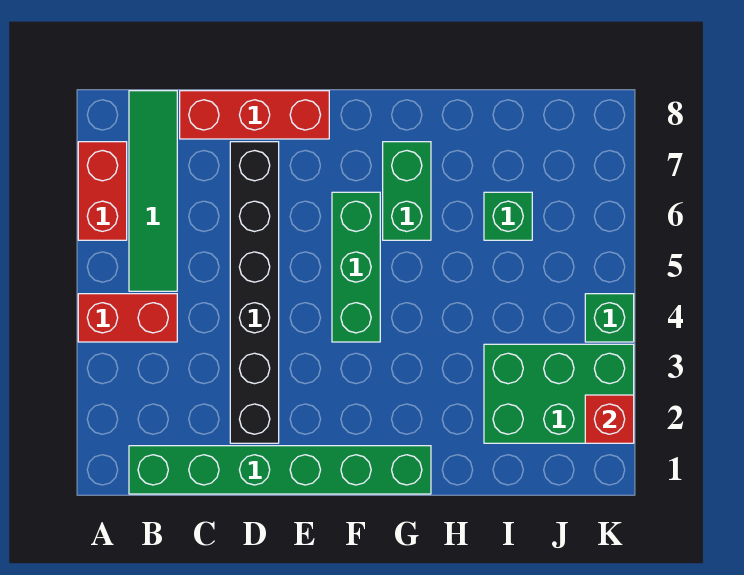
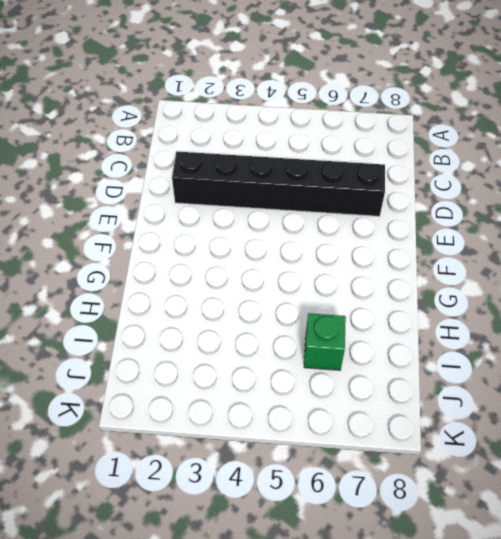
none -> red 1x2 brick [78,294,177,342]
none -> red 1x2 brick [78,142,127,240]
none -> green 1x6 brick [129,446,431,494]

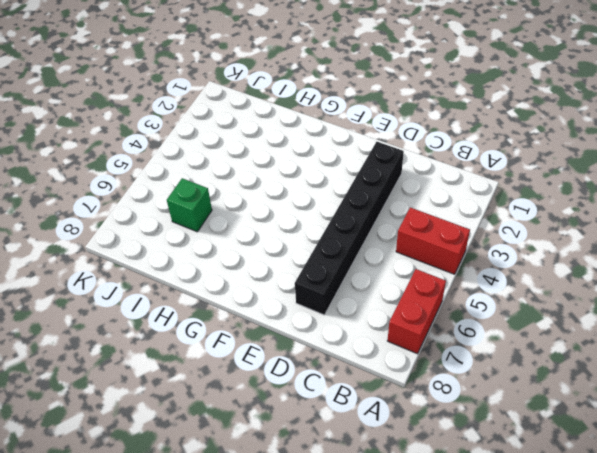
none -> green 1x6 brick [129,446,431,494]
none -> green 1x4 tile [129,91,177,291]
none -> red 1x3 brick [180,91,329,139]

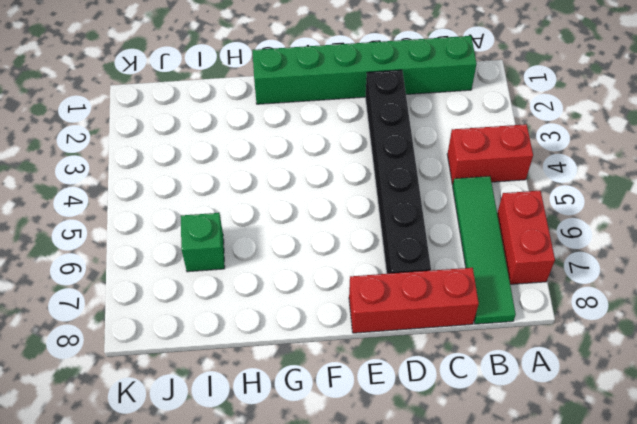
none -> green 1x3 brick [332,192,380,342]
none -> green 1x2 brick [383,142,431,240]
none -> green 2x3 brick [484,344,634,443]

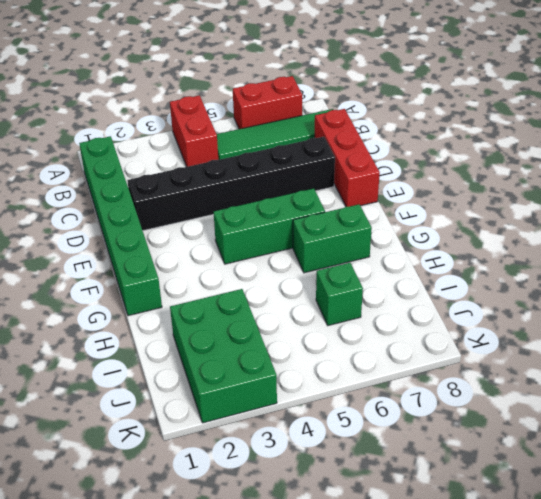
none -> green 1x1 brick [585,294,634,342]
none -> red 1x1 brick [585,395,634,443]

